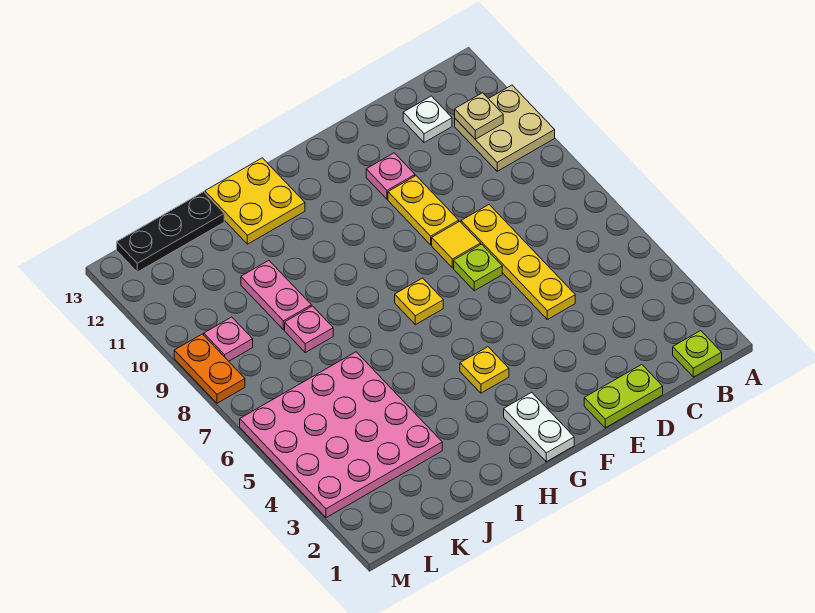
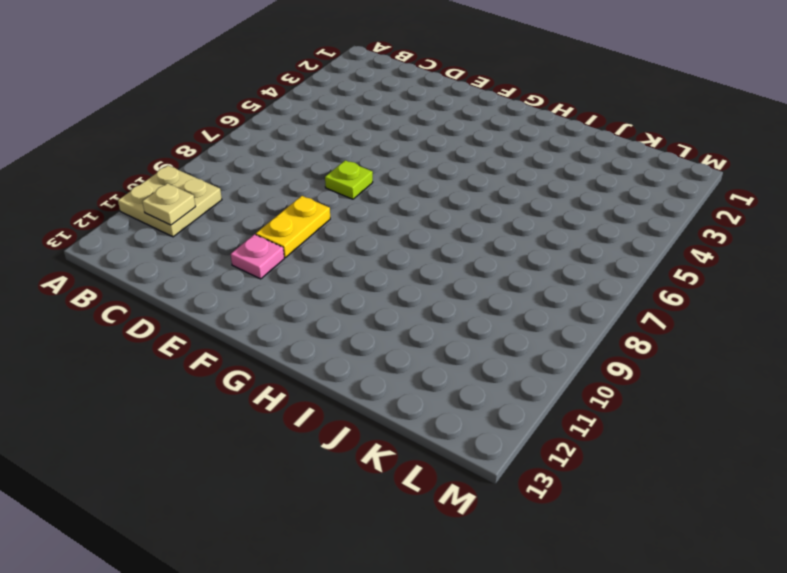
none -> lime 1x1 plate [673,331,722,377]
none -> white 1x1 plate [403,96,452,143]
none -> lime 1x2 plate [584,365,663,428]

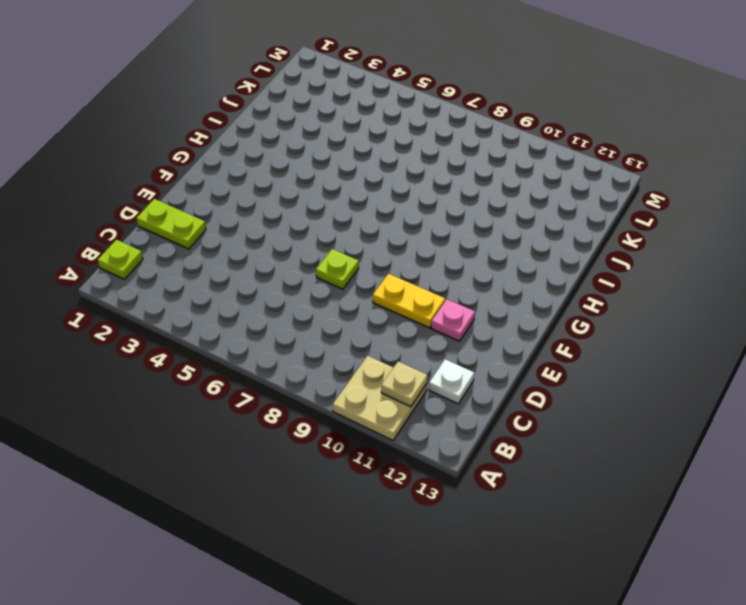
lime 1x2 plate [137,199,206,249] -> lime 1x2 plate turned to [584,365,663,428]
none -> yellow 1x4 plate [461,205,575,319]
none -> yellow 1x1 tile [432,221,481,268]
none -> white 1x2 plate [504,392,574,462]

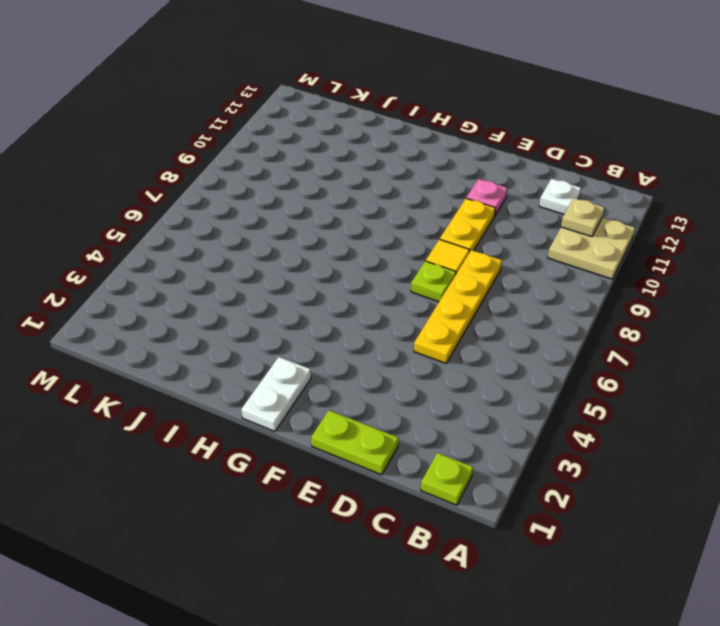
none -> yellow 1x1 plate [460,347,509,393]
none -> yellow 1x1 plate [395,278,443,325]
none -> yellow 2x2 plate [205,158,305,244]

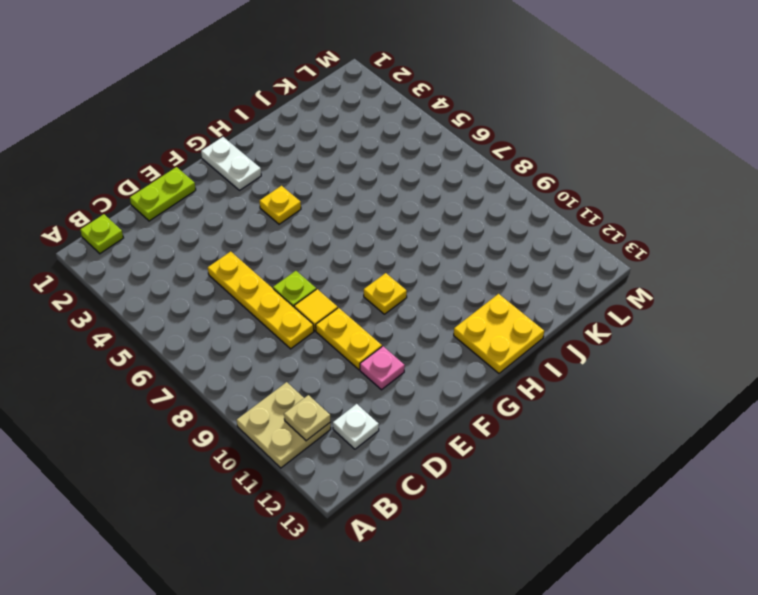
yellow 1x1 plate [364,273,407,314] -> yellow 1x1 plate moved to [395,278,443,325]
none -> pink 4x4 plate [240,352,442,518]
none -> pink 1x1 plate [285,306,333,352]
none -> pink 1x2 plate [241,260,311,330]

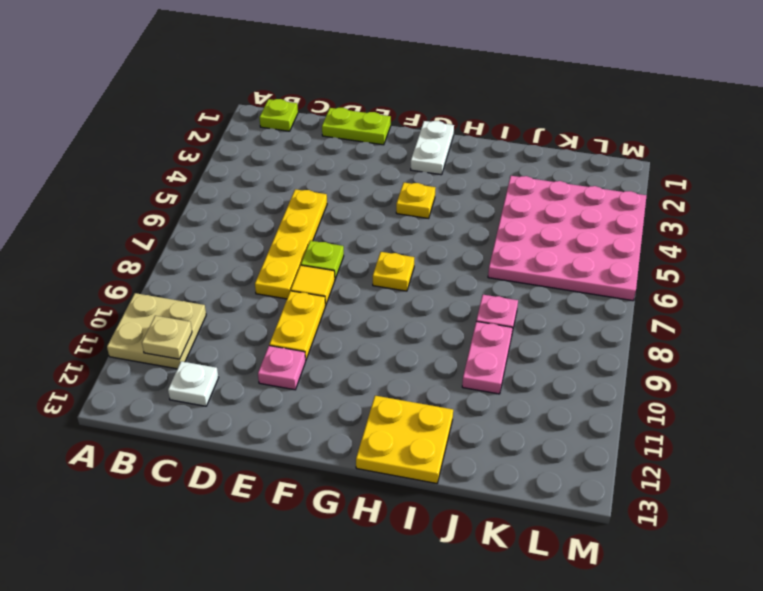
none -> black 1x3 plate [117,192,224,272]
none -> pink 1x1 plate [204,317,253,361]
none -> orange 1x2 plate [174,334,245,403]

